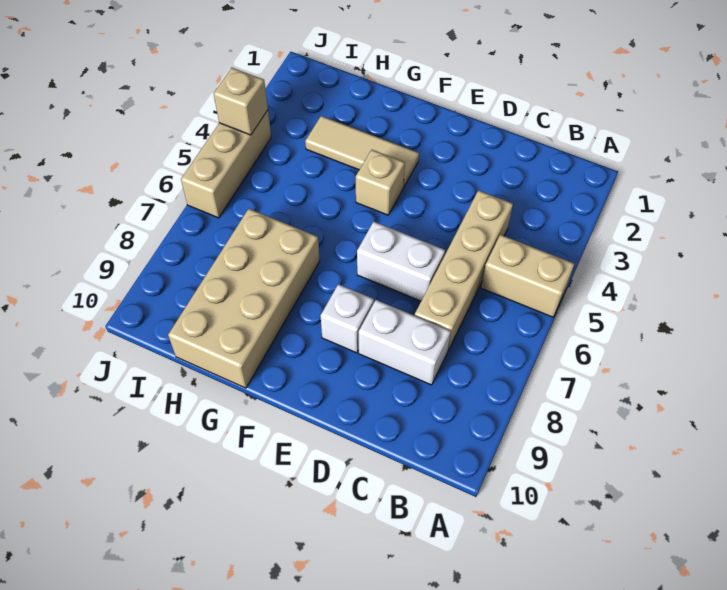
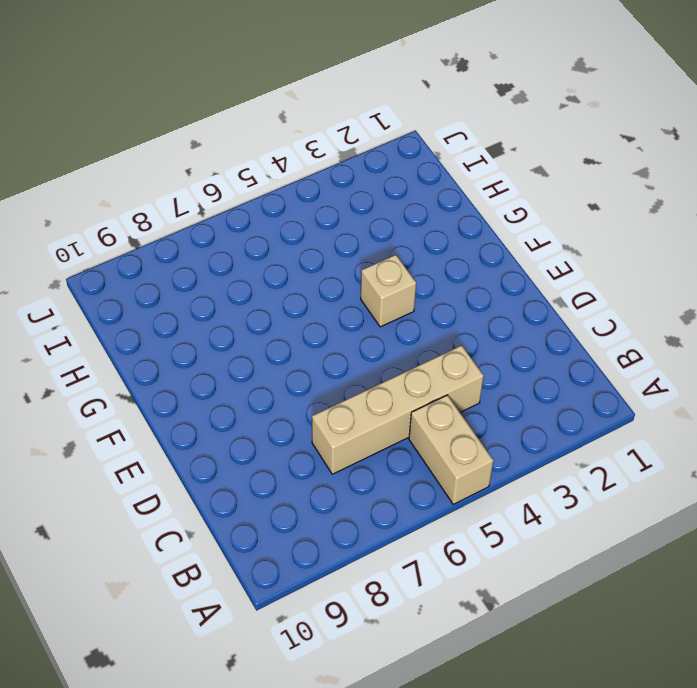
none -> white 1x2 brick [359,300,451,385]
none -> white 1x2 brick [357,222,445,301]

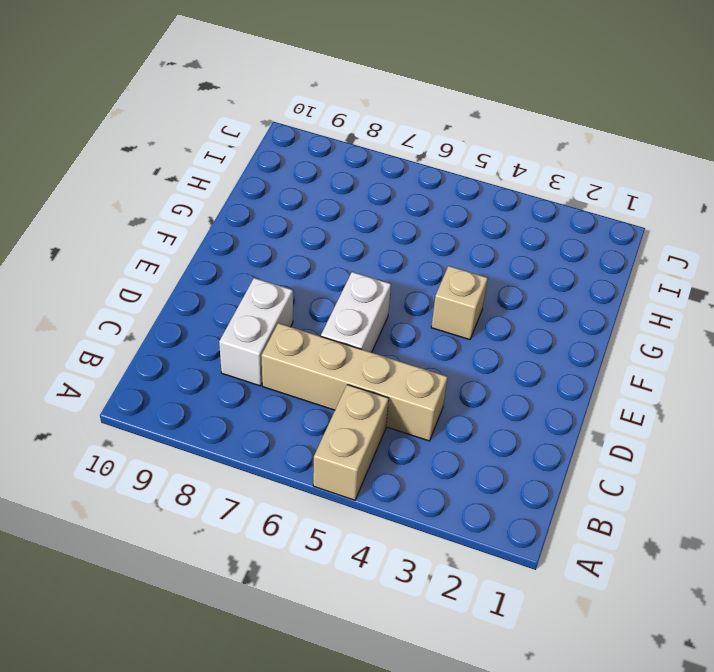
none -> white 1x1 brick [321,284,374,353]
none -> tan 1x3 tile [305,116,419,187]

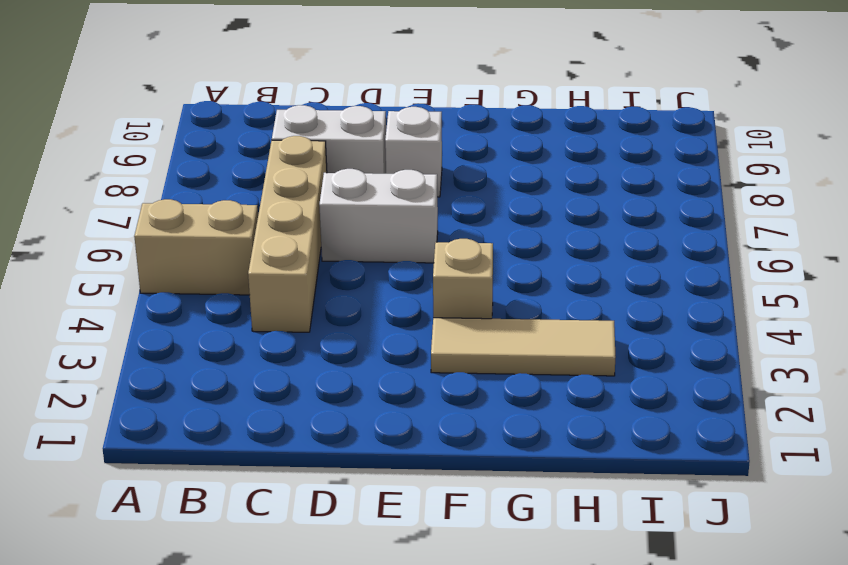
none -> tan 2x4 brick [168,209,320,388]
none -> tan 1x3 brick [181,110,271,218]

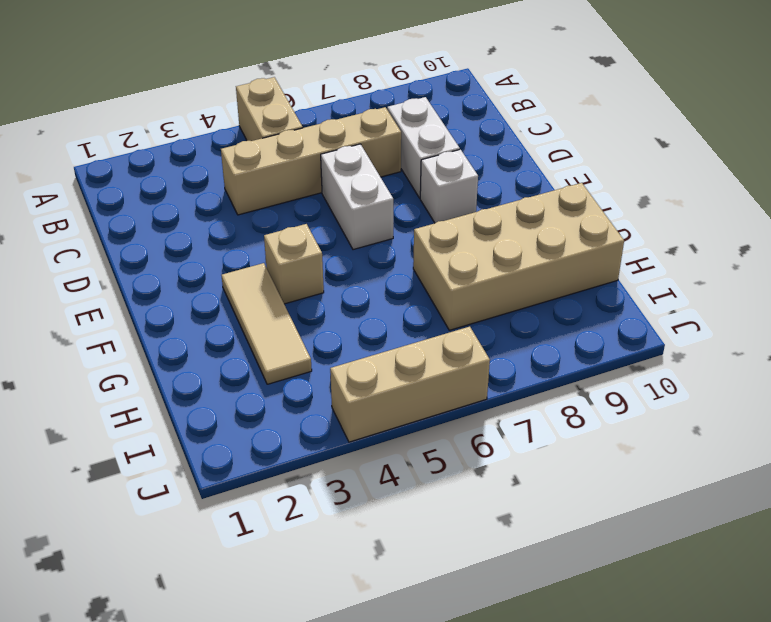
none -> tan 1x1 brick [214,68,268,135]

